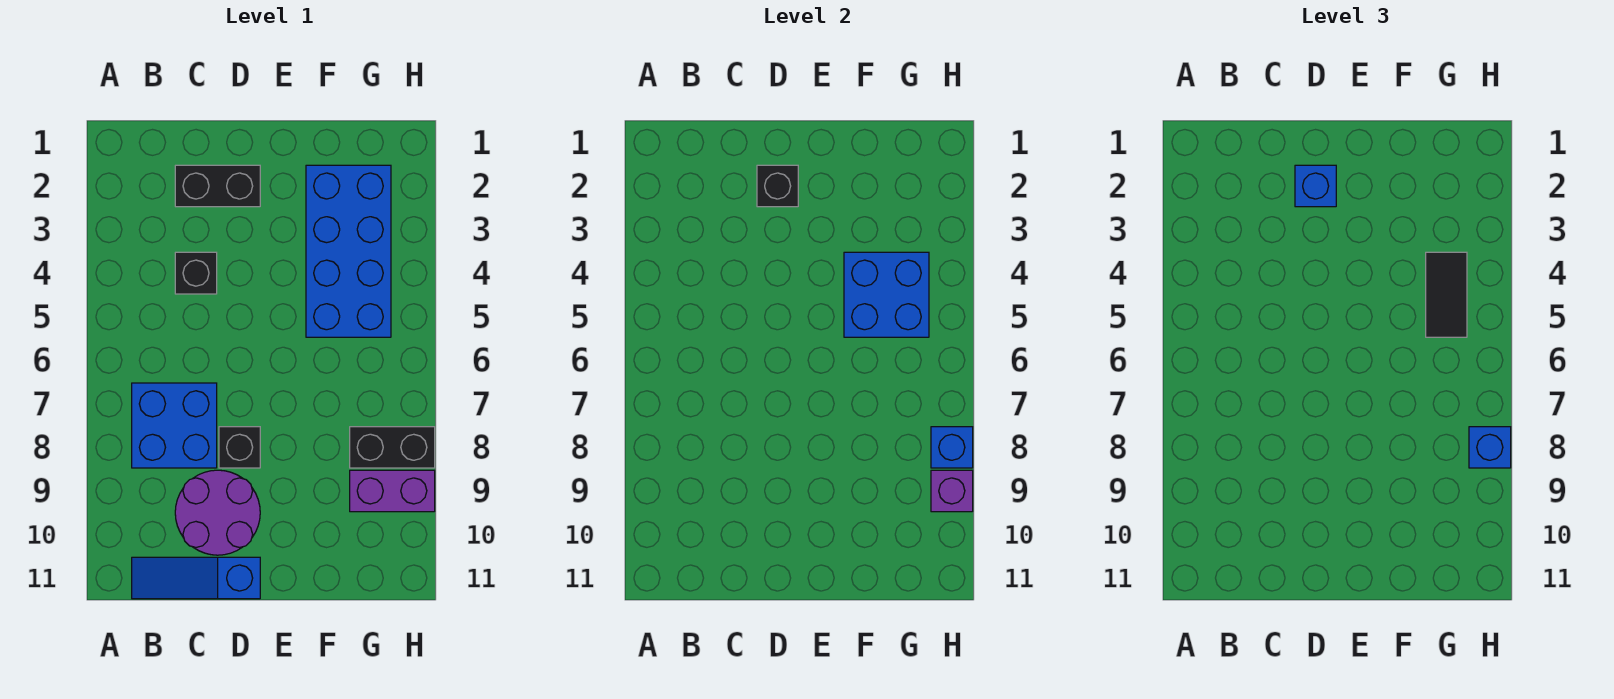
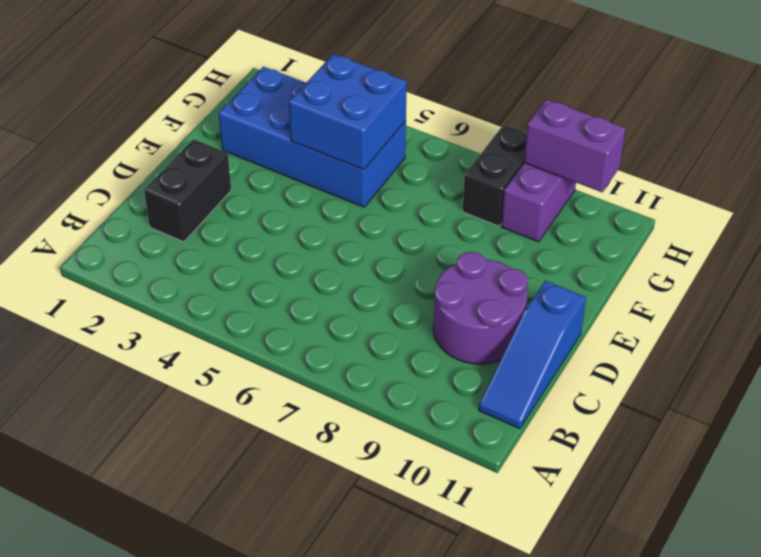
purple 1x2 brick [524,99,626,192] -> purple 1x1 brick [931,470,973,512]
none -> blue 2x2 brick [132,383,217,468]
none -> black 1x1 brick [175,252,217,294]
none -> black 1x1 brick [219,427,260,468]

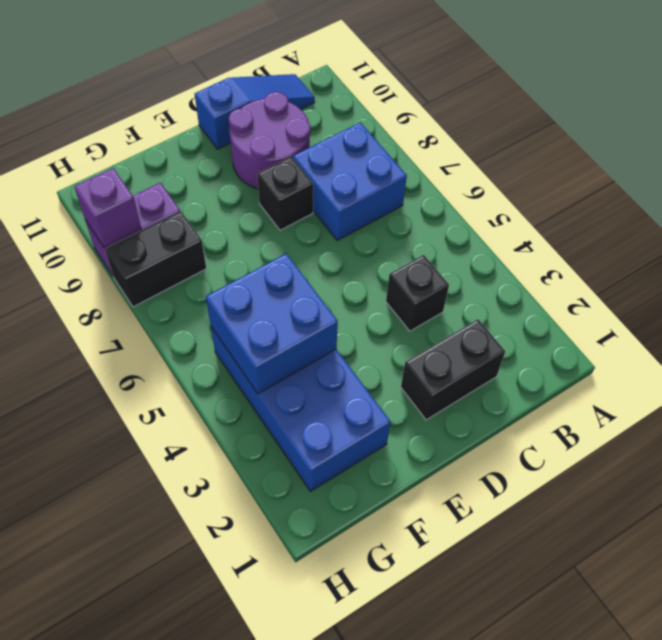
none -> black 1x1 brick [757,165,798,207]
none -> blue 1x1 brick [931,427,973,468]
none -> blue 1x1 brick [1295,165,1336,207]

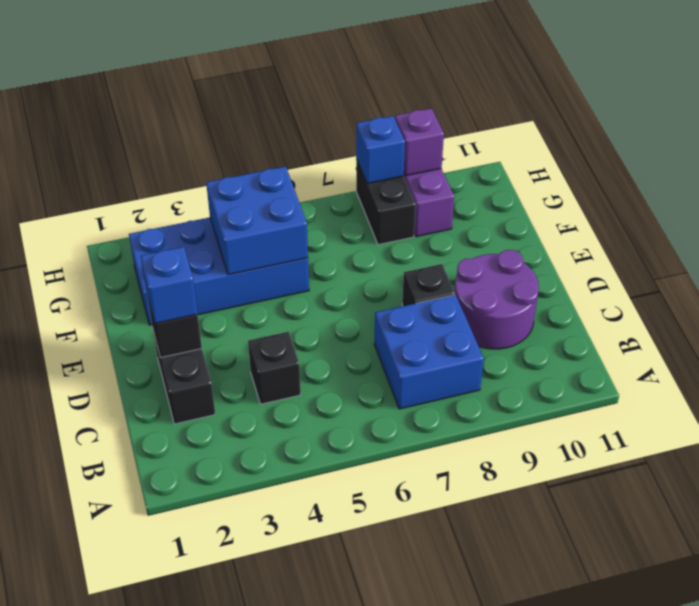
none -> blue 1x3 slope [132,557,260,599]
none -> black 1x2 tile [1426,252,1467,337]
none -> blue 1x1 brick [1469,427,1511,468]

